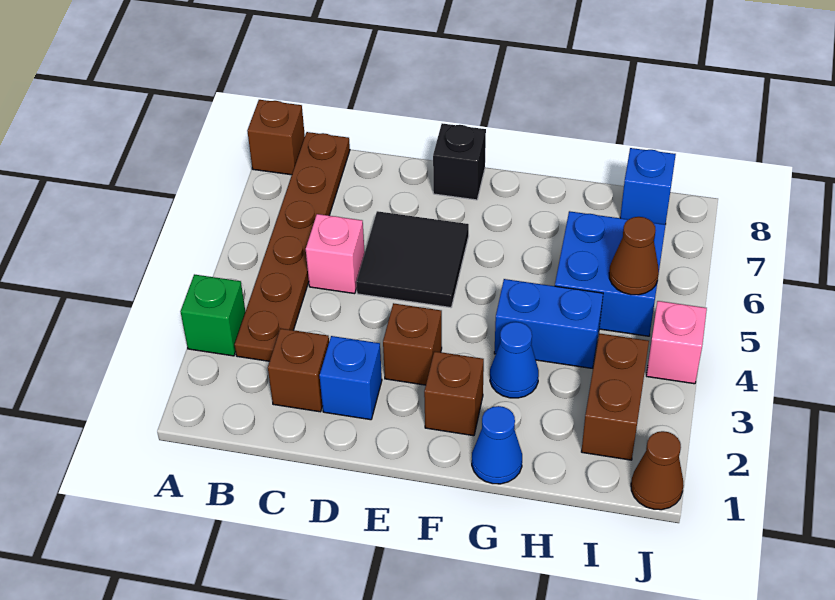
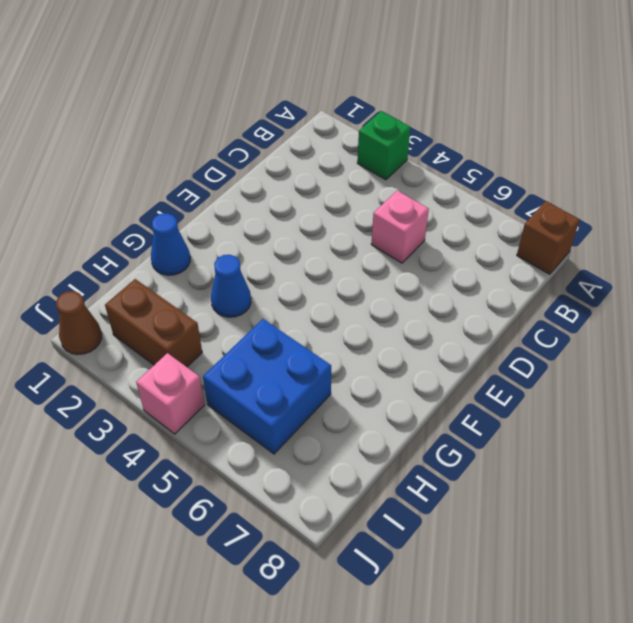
none -> brown 1x6 plate [235,132,350,361]
none -> brown 1x1 brick [268,328,329,412]
none -> blue 1x1 brick [320,336,382,420]

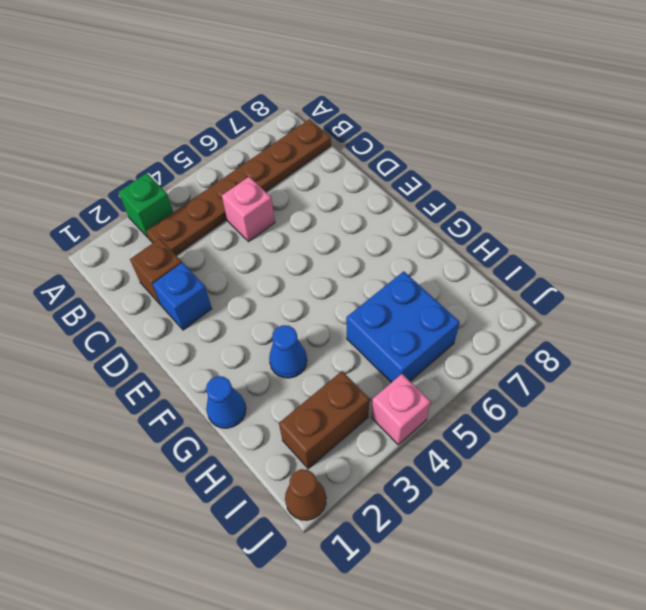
none -> brown 1x1 brick [247,100,305,175]
none -> black 2x2 tile [356,211,469,308]
none -> brown 1x1 brick [383,303,442,385]

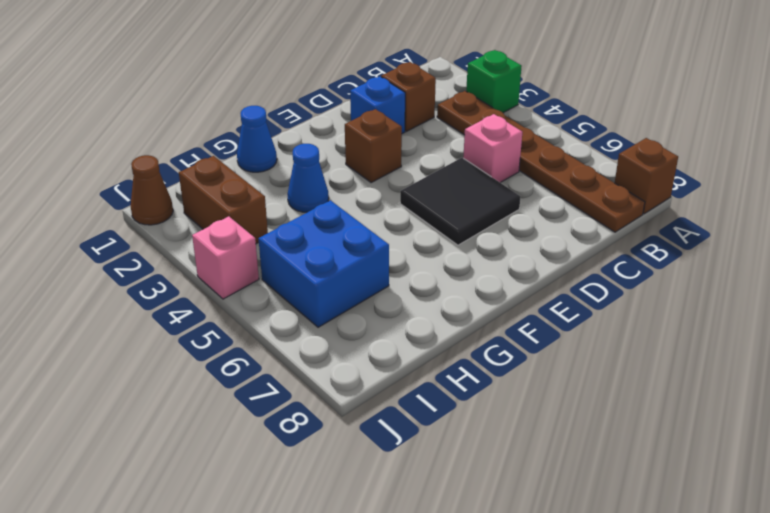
none -> black 1x1 brick [433,123,486,200]
none -> brown 1x1 brick [424,351,484,436]
none -> blue 1x2 brick [494,279,603,368]

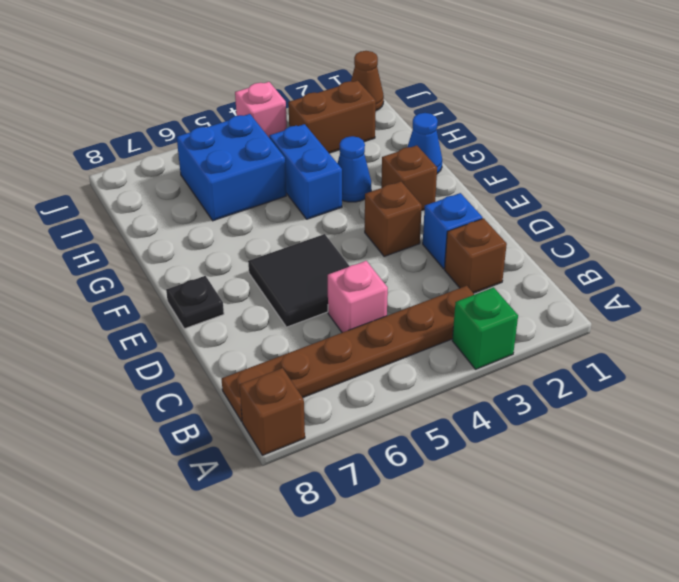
black 1x1 plate [166,276,224,329] -> black 1x1 brick [433,123,486,200]
none -> blue 1x1 brick [620,148,676,224]
none -> brown 1x1 cone [609,217,659,295]

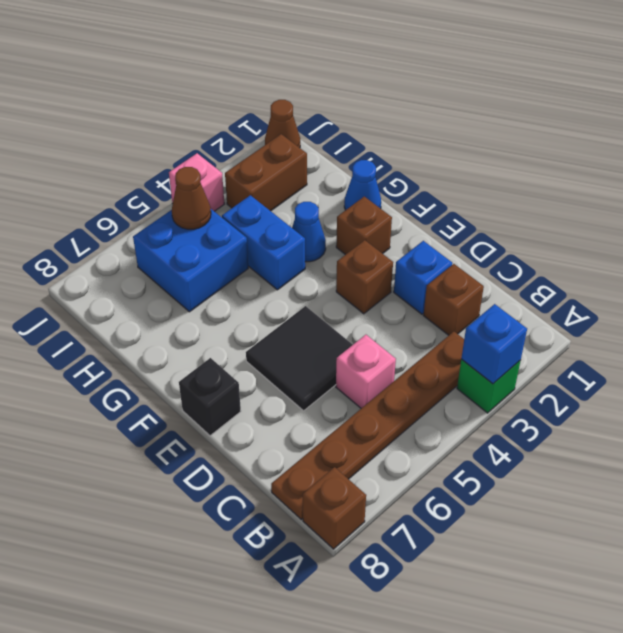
blue 1x1 brick [461,304,527,384] -> blue 1x1 brick moved to [620,148,676,224]

